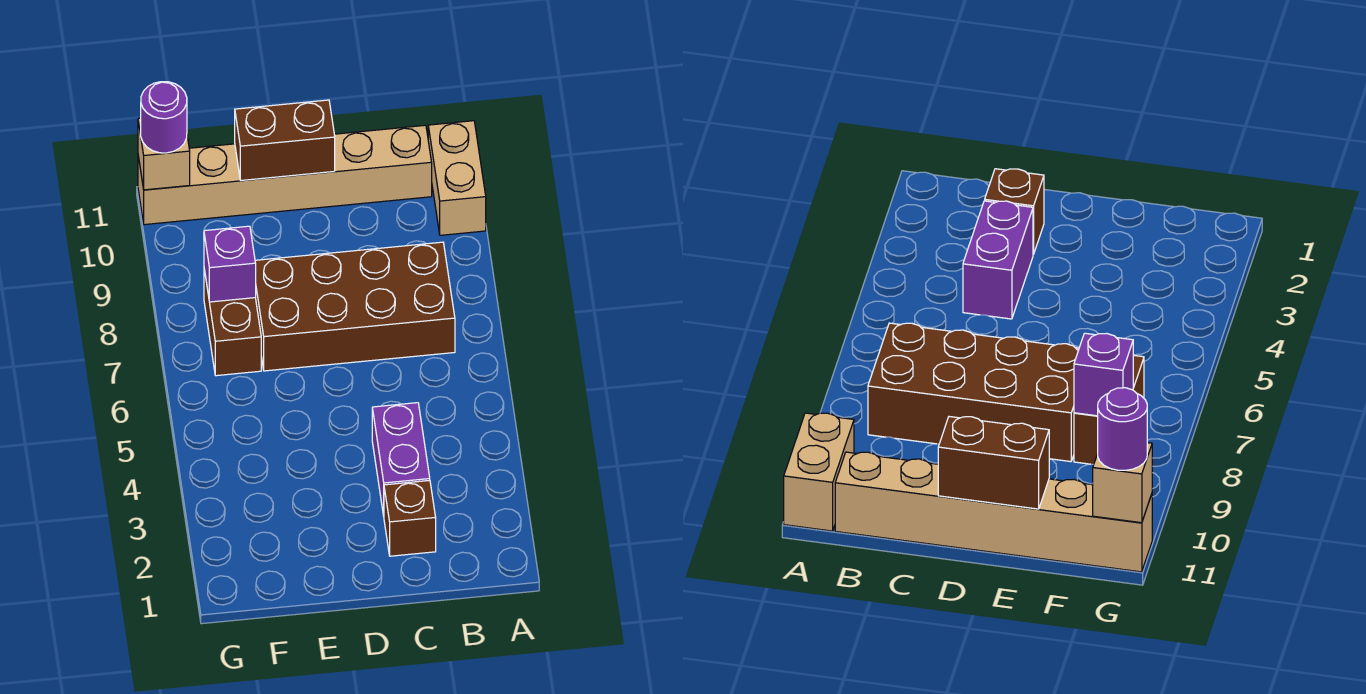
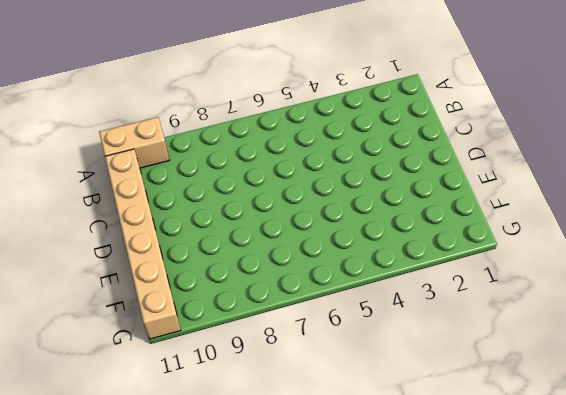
none -> brown 2x4 brick [255,242,455,371]
none -> brown 1x1 brick [384,480,436,556]

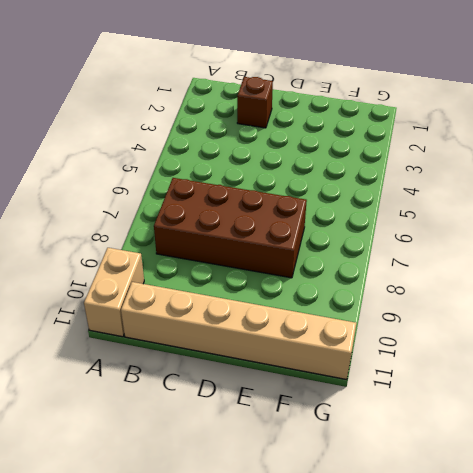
none -> purple 1x2 brick [372,403,430,516]
none -> brown 1x2 brick [204,269,261,376]

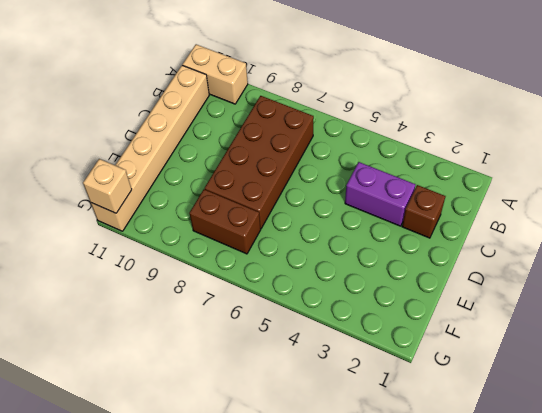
none -> brown 1x2 brick [235,100,335,180]
none -> purple 1x1 brick [204,226,256,302]

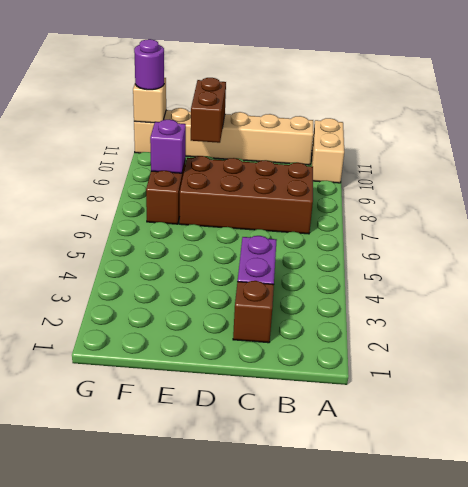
brown 1x2 brick [191,78,226,143] -> brown 1x2 brick turned to [235,100,335,180]

